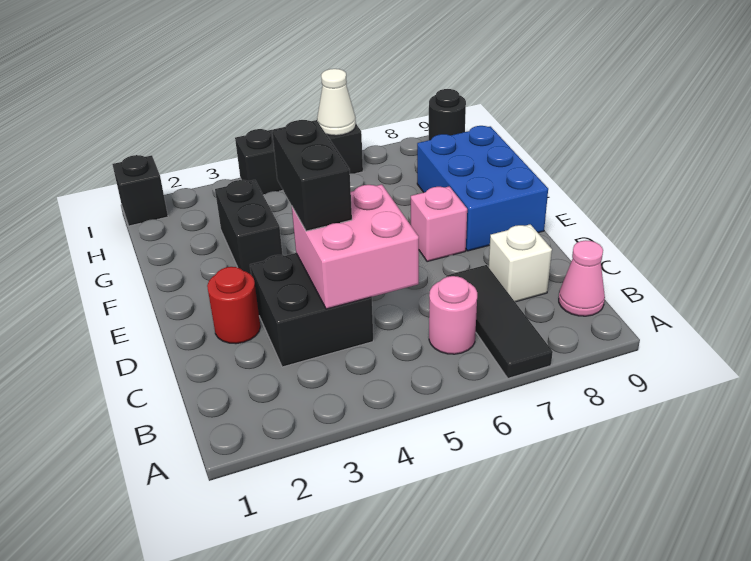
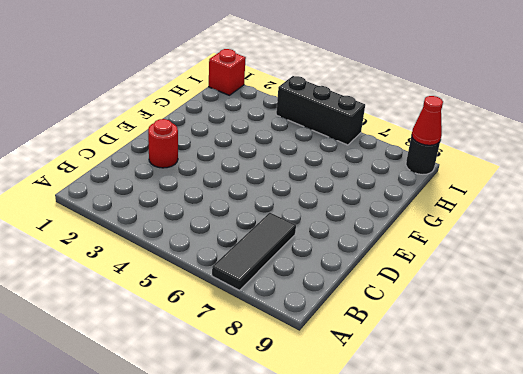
red 1x1 brick [209,49,246,95] -> black 1x1 brick [112,155,168,226]
red 1x1 cone [412,96,443,145] -> none
none -> pink 1x1 round brick [429,276,477,354]
none -> pink 1x1 cone [559,240,605,316]
none -> black 2x2 brick [250,253,373,367]

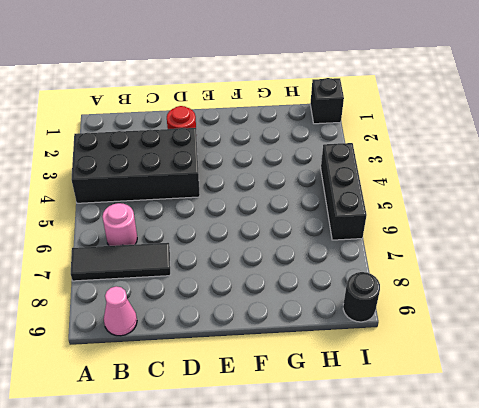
black 2x4 brick [71,128,200,203] -> black 2x2 brick [250,253,373,367]
none -> white 1x1 brick [488,224,552,302]
none -> pink 1x1 brick [411,186,467,262]
none -> blue 2x3 brick [417,126,548,251]

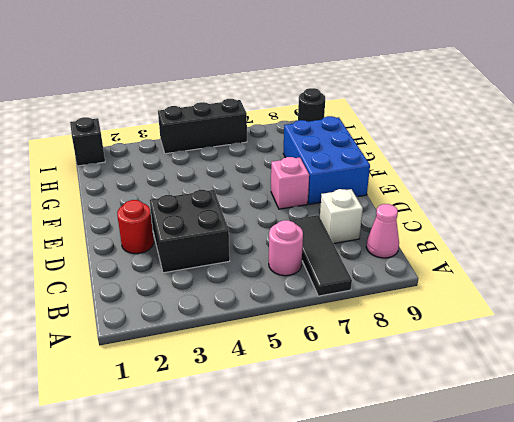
none -> black 1x2 brick [215,180,283,274]
none -> pink 2x2 brick [292,184,419,309]
none -> white 1x1 cone [317,69,356,136]

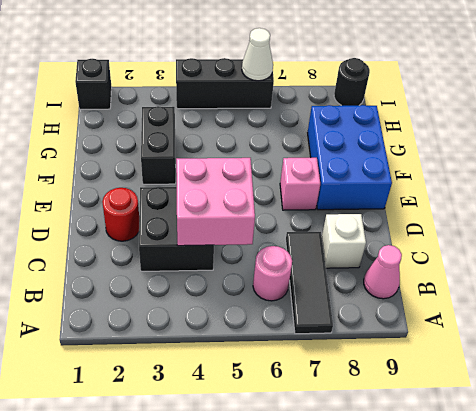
none -> black 1x2 brick [272,120,352,231]

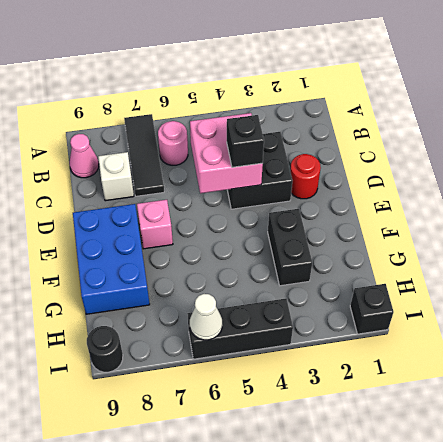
black 1x1 brick [227,115,264,167] -> black 1x2 brick [272,120,352,231]

